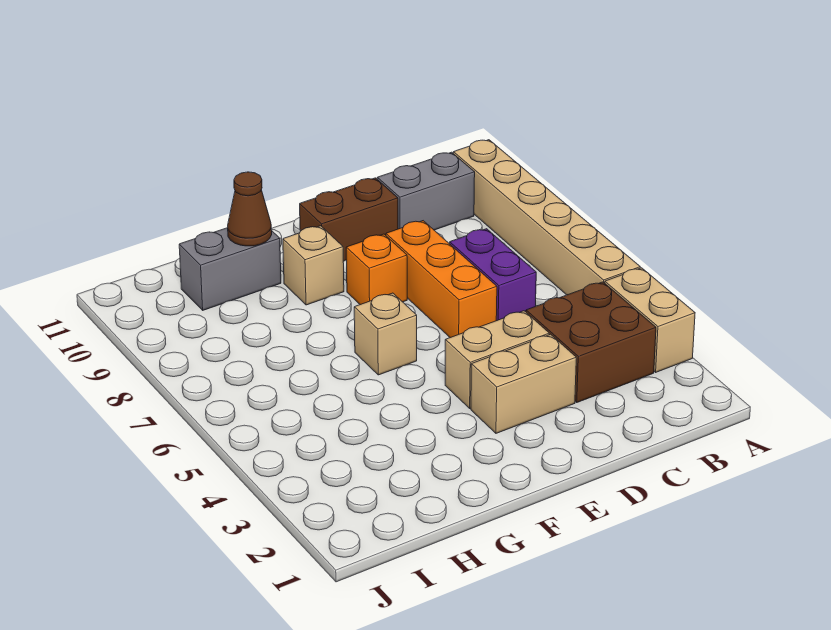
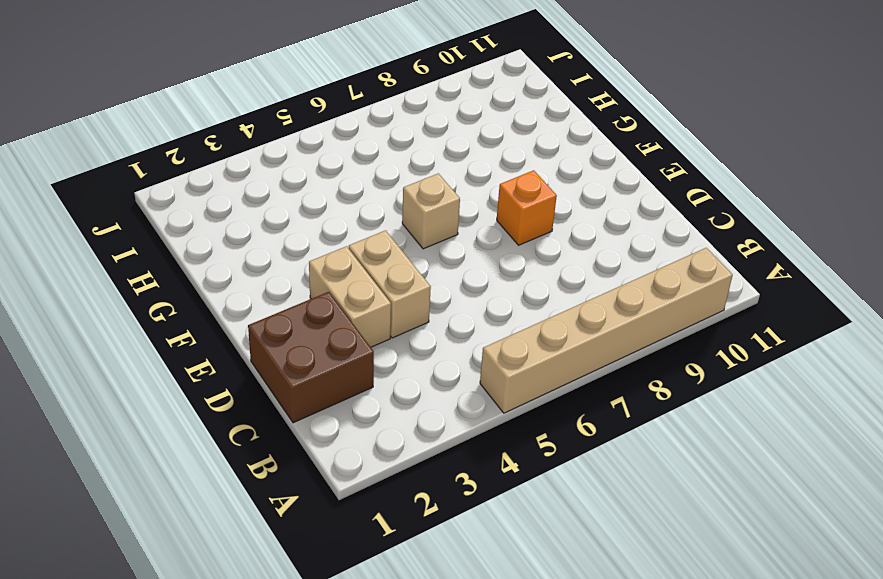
brown 2x2 brick [248,292,374,423] -> brown 2x2 brick moved to [526,282,656,402]
none -> tan 1x2 brick [605,268,695,372]
none -> grey 1x2 brick [377,152,475,230]
none -> purple 1x2 brick [450,229,536,321]

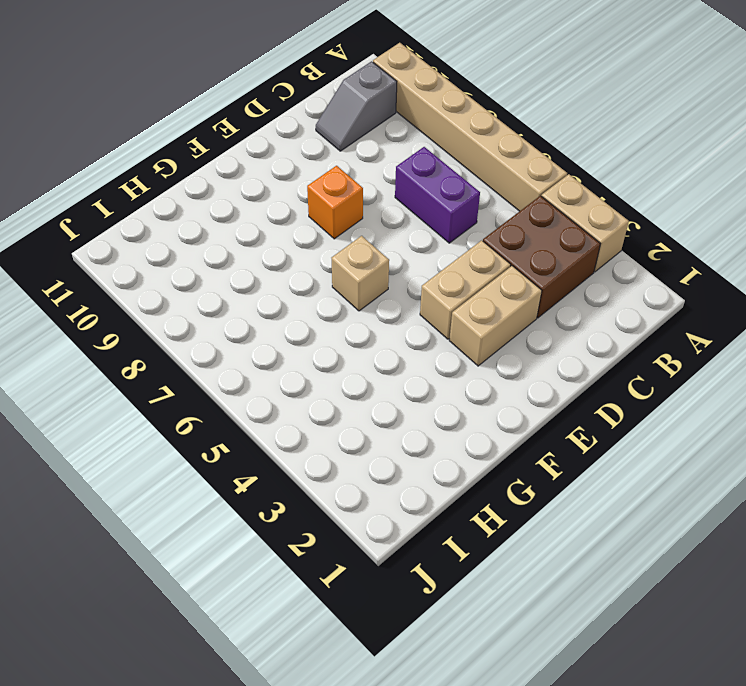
grey 1x2 slope [316,61,397,151] -> grey 1x2 brick [377,152,475,230]
none -> orange 1x3 brick [386,221,497,338]
none -> brown 1x2 brick [300,178,398,262]
none -> tan 1x1 brick [283,226,344,305]

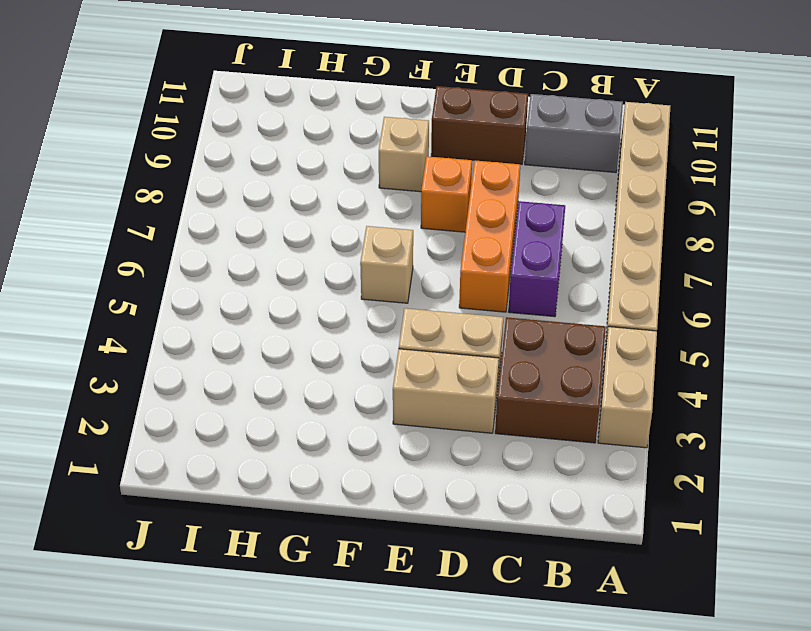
none -> grey 1x2 brick [179,228,281,310]
none -> brown 1x1 cone [228,172,272,246]

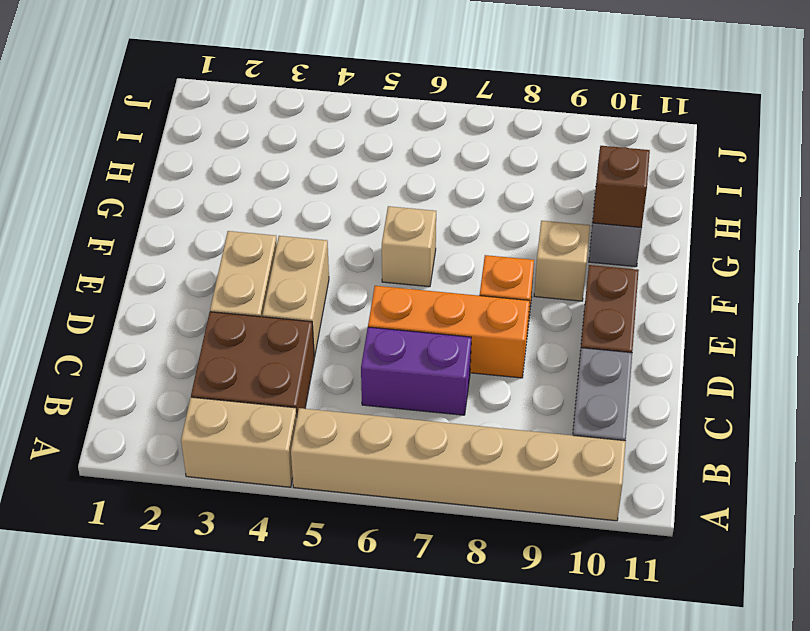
brown 1x1 brick [593,146,650,228] -> brown 1x1 cone [228,172,272,246]

